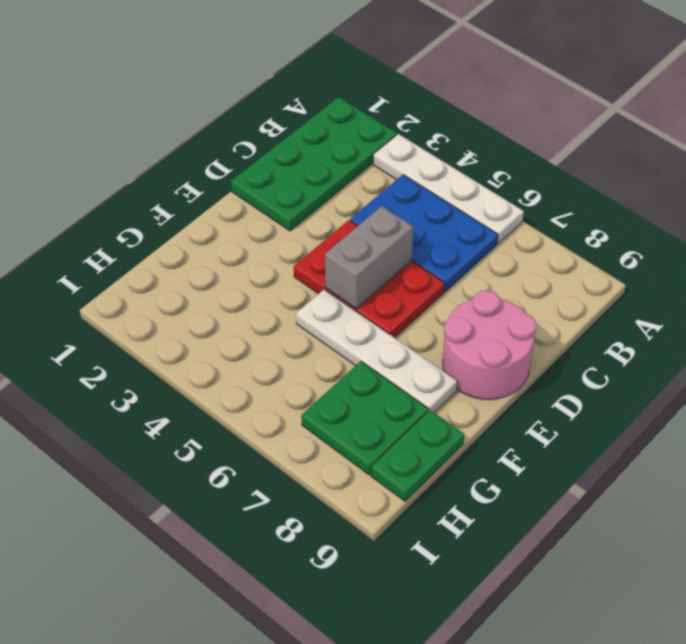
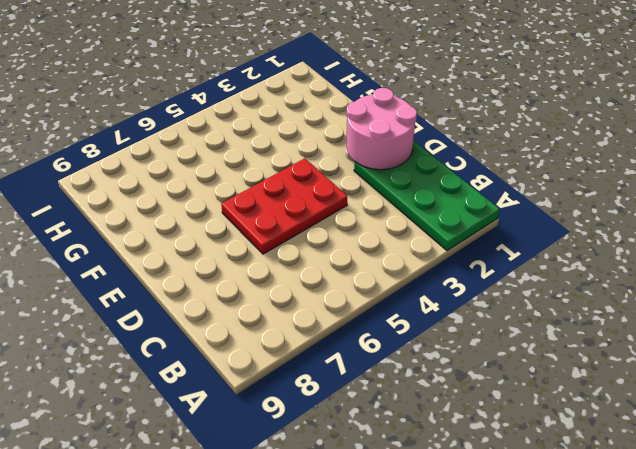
pink 2x2 round brick [346,88,417,170] -> pink 2x2 round brick moved to [443,290,537,400]
none -> white 1x4 plate [373,134,524,244]
none -> blue 2x3 plate [350,175,498,292]

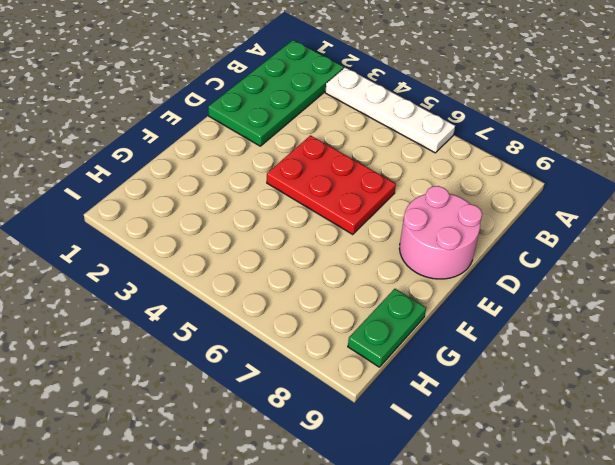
none -> blue 2x3 plate [350,175,498,292]
none -> white 1x4 plate [296,290,458,413]

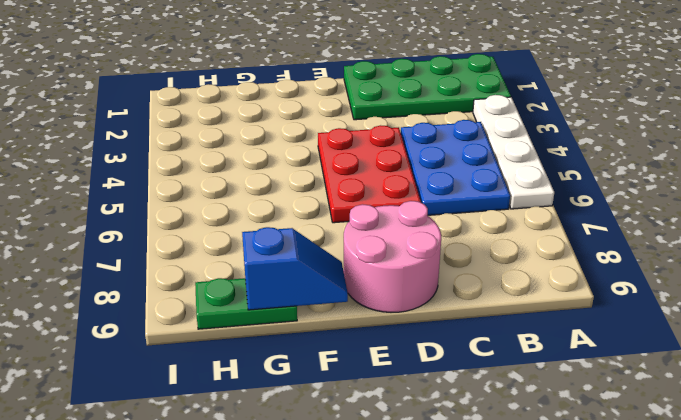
blue 1x2 slope [242,227,348,310] -> none
none -> white 1x4 plate [296,290,458,413]
none -> green 2x2 plate [301,361,428,475]

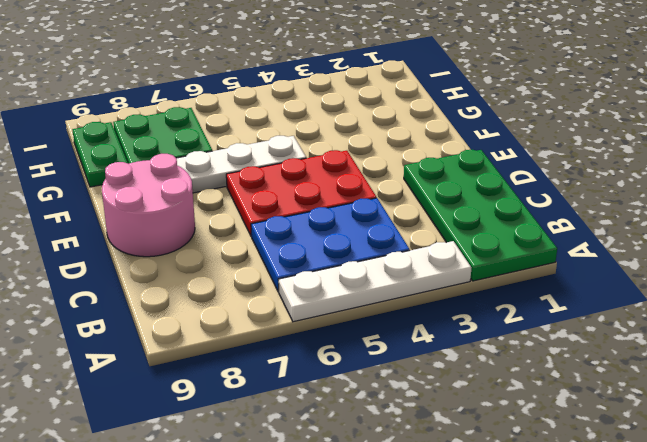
none -> grey 1x2 brick [325,206,413,309]

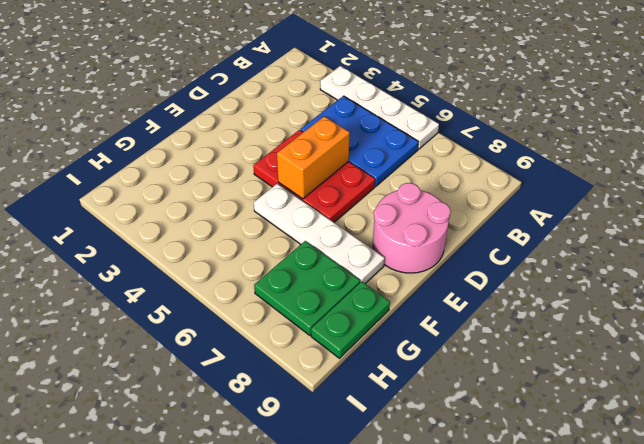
orange 1x2 brick [277,116,350,199] -> grey 1x2 brick [325,206,413,309]
none -> green 2x4 plate [231,97,397,231]

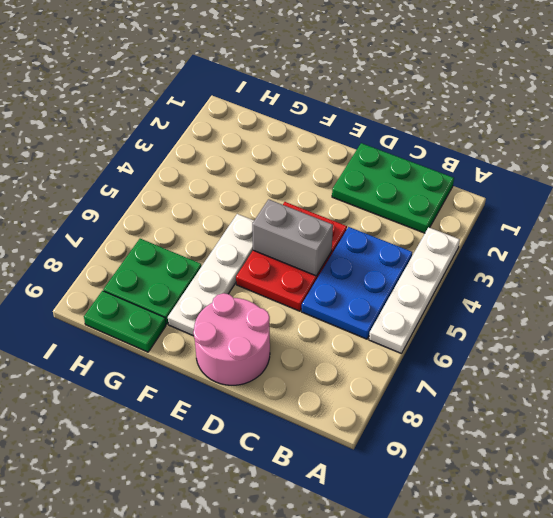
green 2x3 plate [332,143,454,233] -> green 2x4 plate [231,97,397,231]

